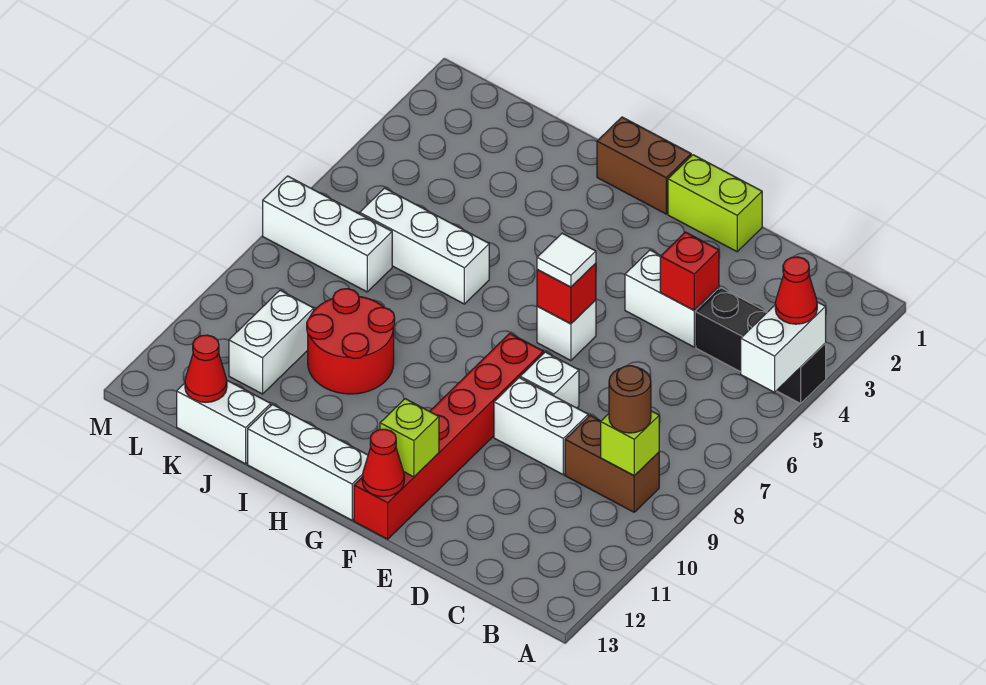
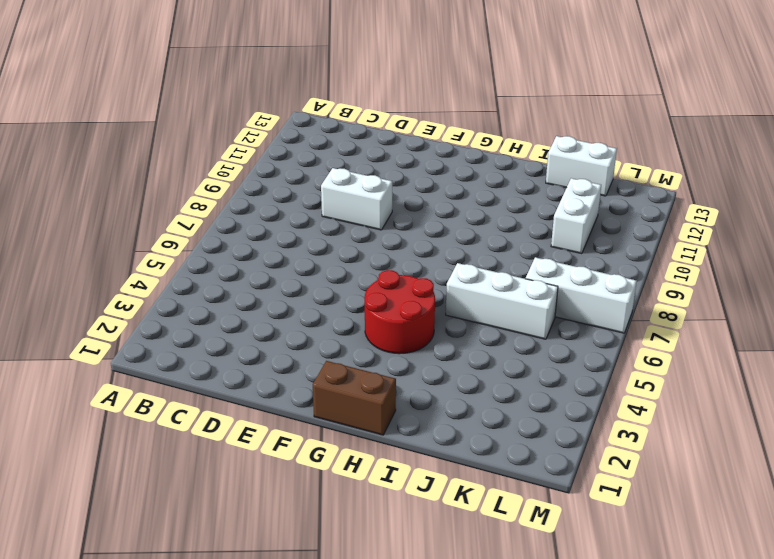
red 2x2 round brick [365,270,435,354] -> red 2x2 round brick moved to [307,289,395,394]
none -> black 1x3 brick [696,288,826,403]
none -> brown 1x2 brick [565,415,659,512]
none -> white 1x2 brick [625,250,719,347]

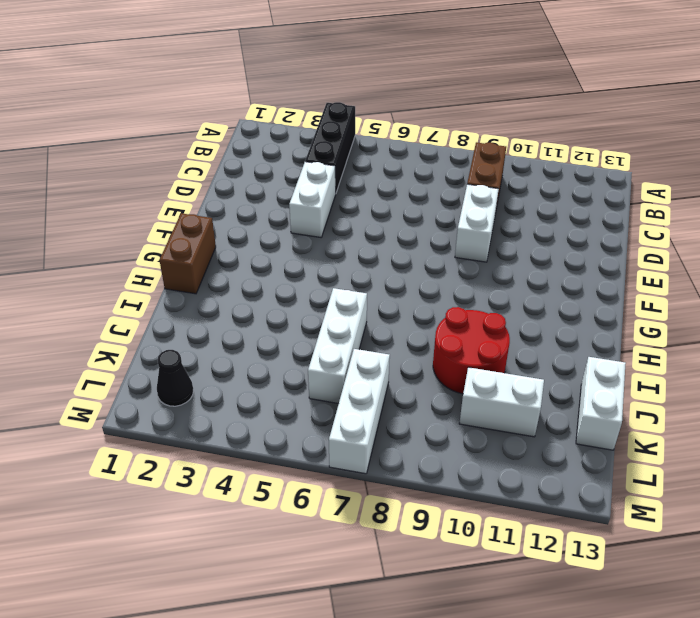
black 1x1 cone [157,350,193,406] -> none
none -> lime 1x2 brick [668,155,762,252]
none -> white 1x1 brick [520,352,579,408]
none -> white 1x1 brick [537,300,596,361]

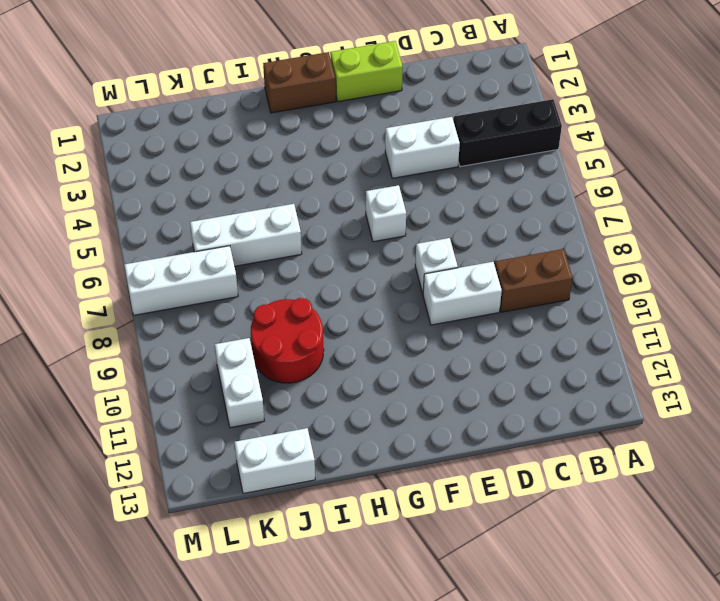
none -> red 1x6 brick [354,333,544,539]
none -> white 1x3 brick [248,405,368,520]
none -> white 1x2 brick [741,302,826,392]

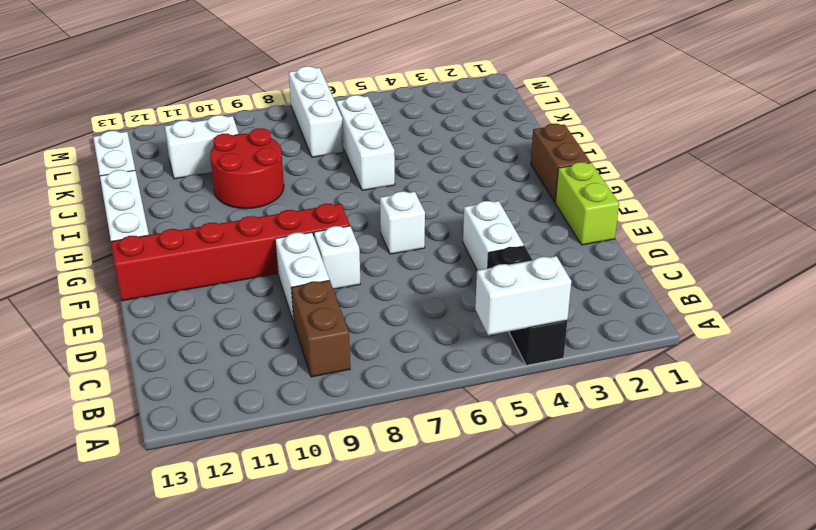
none -> lime 1x1 brick [601,411,659,476]
none -> red 1x1 brick [660,232,719,310]
none -> red 1x1 brick [537,263,596,324]

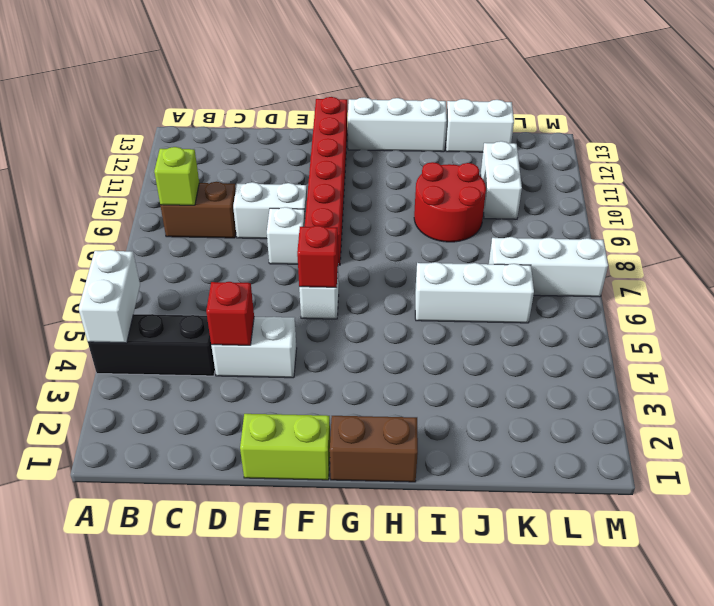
none -> lime 1x1 brick [380,399,439,477]
none -> red 1x1 cone [362,429,404,497]
none -> red 1x1 cone [185,335,227,403]

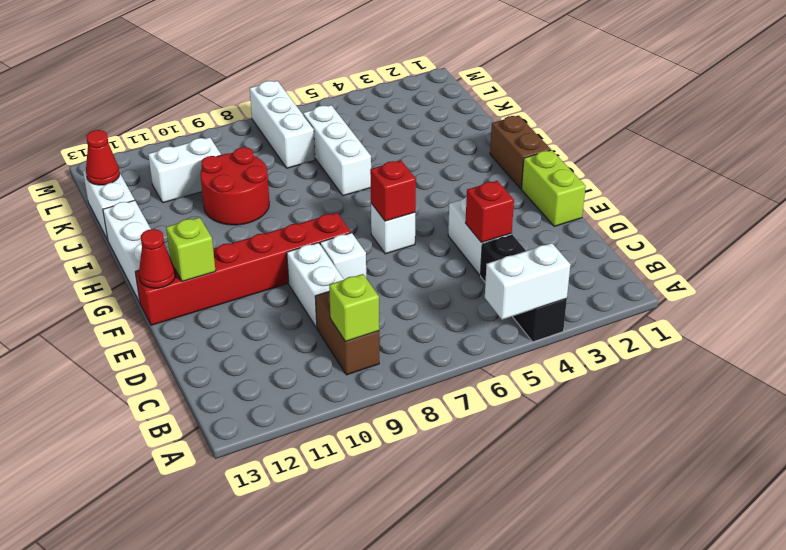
none -> red 1x1 cone [775,257,817,324]
none -> brown 1x1 round brick [609,366,651,433]
none -> white 1x1 tile [537,233,596,287]

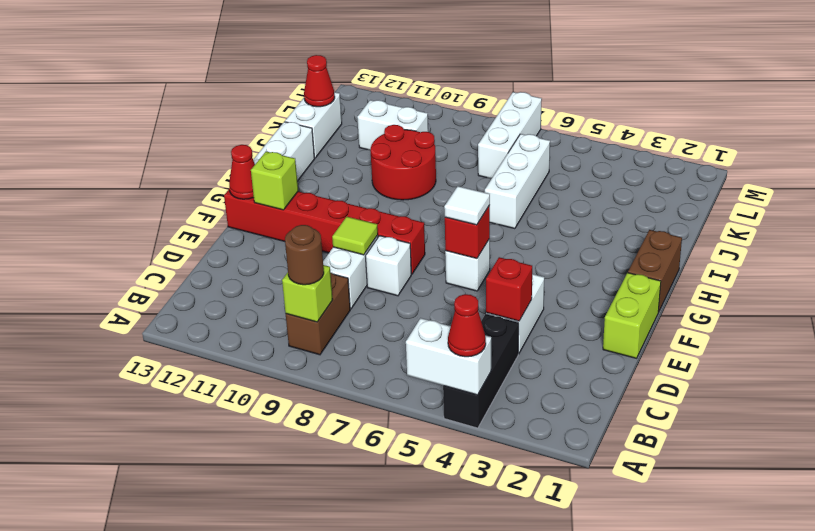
lime 1x1 tile [332,217,378,255] -> none

